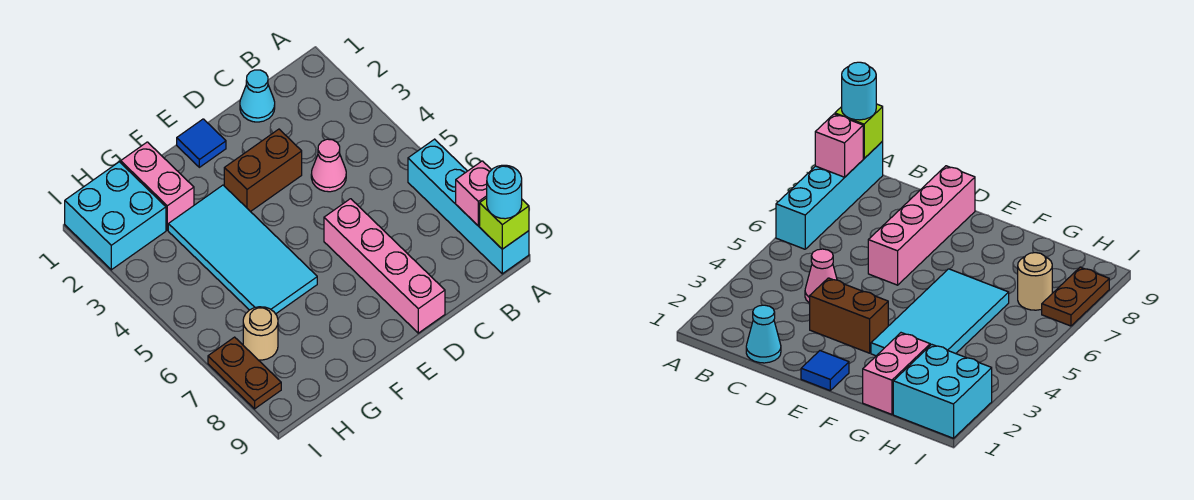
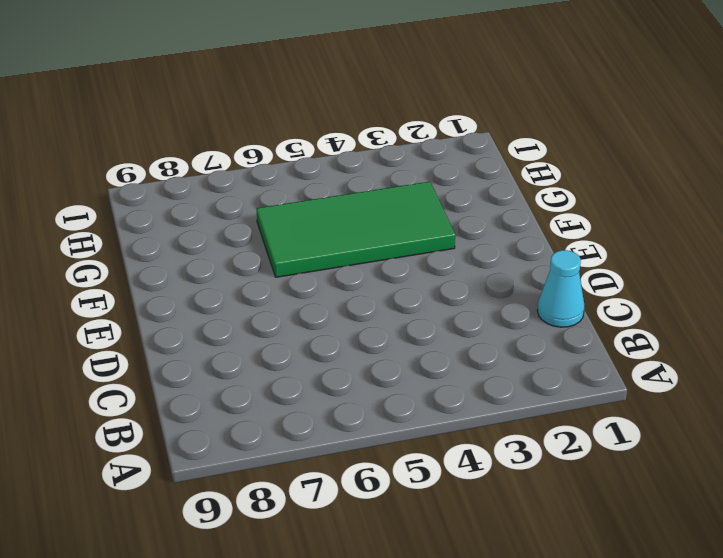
green 2x4 tile [256,182,455,277] -> cyan 2x4 tile [168,185,317,314]
none -> cyan 1x4 brick [408,139,529,274]
none -> pink 1x1 cone [311,139,346,192]
none -> brown 1x2 brick [224,129,302,212]

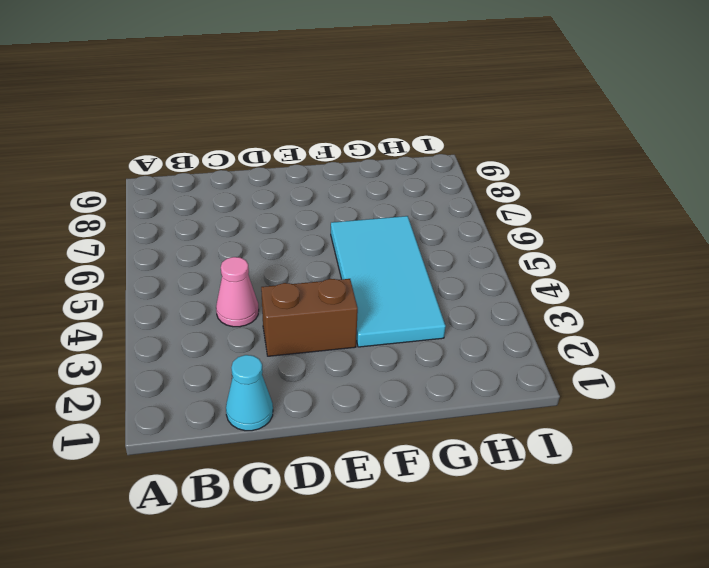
none -> cyan 1x4 brick [408,139,529,274]
none -> pink 1x4 brick [324,199,445,333]
none -> blue 1x1 tile [177,119,226,167]

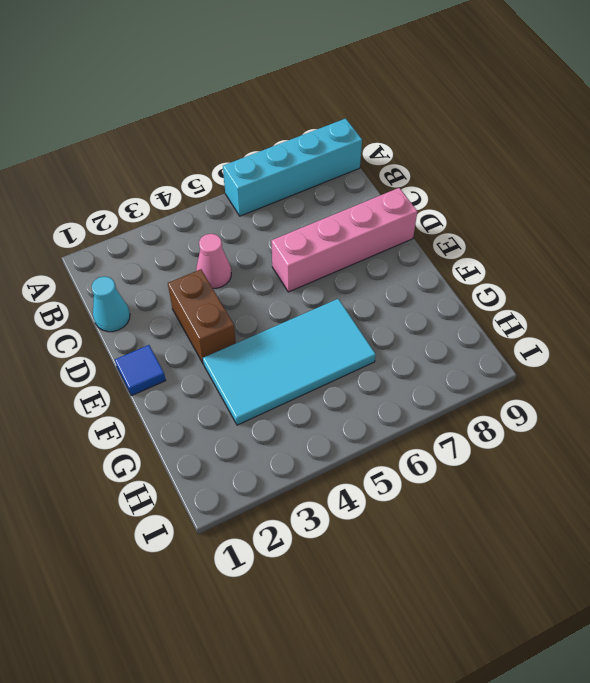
none -> pink 1x2 brick [121,142,194,230]
none -> cyan 2x2 brick [65,162,166,270]
none -> tan 1x1 round brick [243,307,278,360]

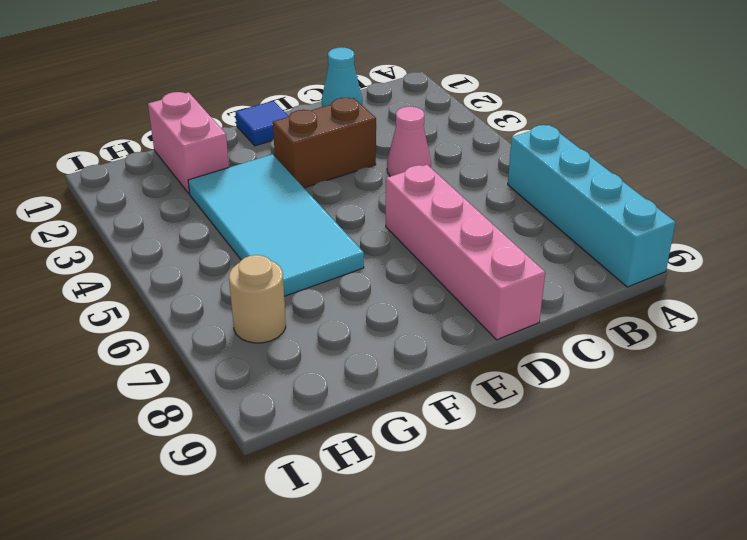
none -> cyan 2x2 brick [65,162,166,270]
none -> brown 1x2 plate [208,337,281,409]
none -> pink 1x1 brick [456,161,491,226]

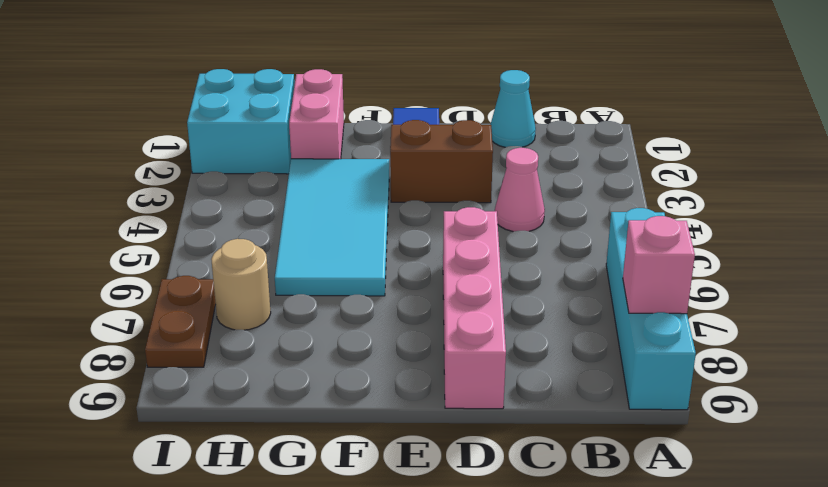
none -> lime 1x1 brick [480,198,529,249]
none -> cyan 1x1 round brick [487,165,522,219]

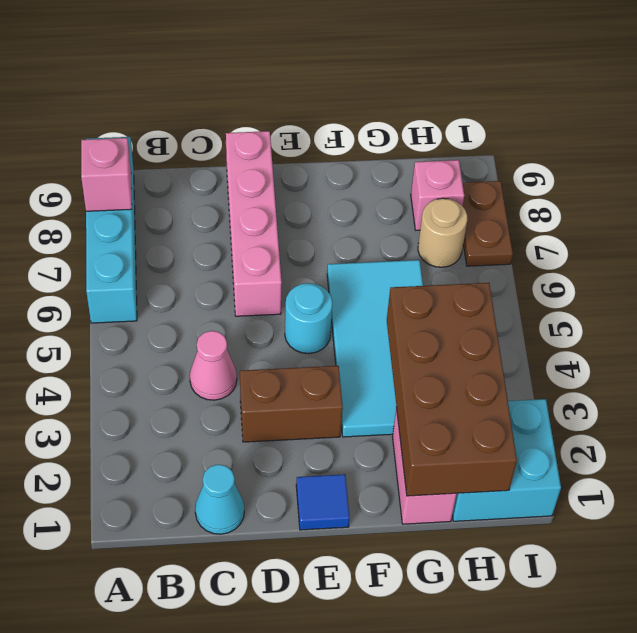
cyan 1x1 round brick [285,283,333,354] -> cyan 1x1 round brick moved to [487,165,522,219]
brown 2x4 brick [387,283,517,496] -> none
pink 1x1 brick [411,160,464,230] -> none
none -> lime 1x1 brick [480,198,529,249]

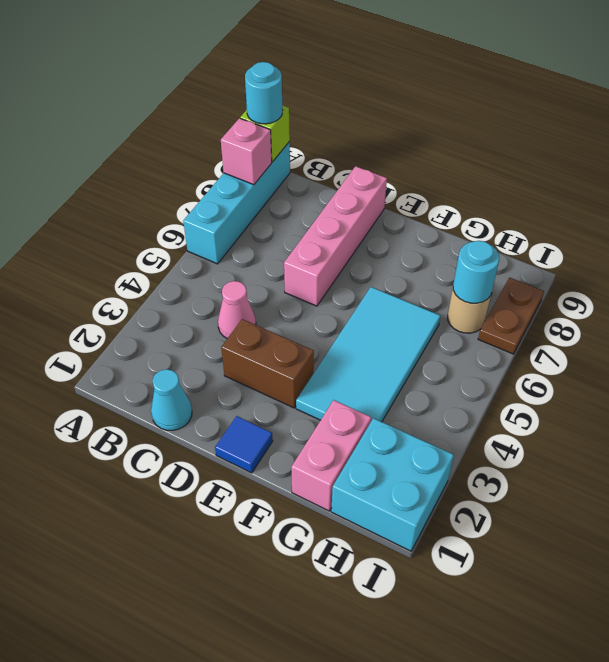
cyan 1x1 round brick [453,241,499,303] -> none

